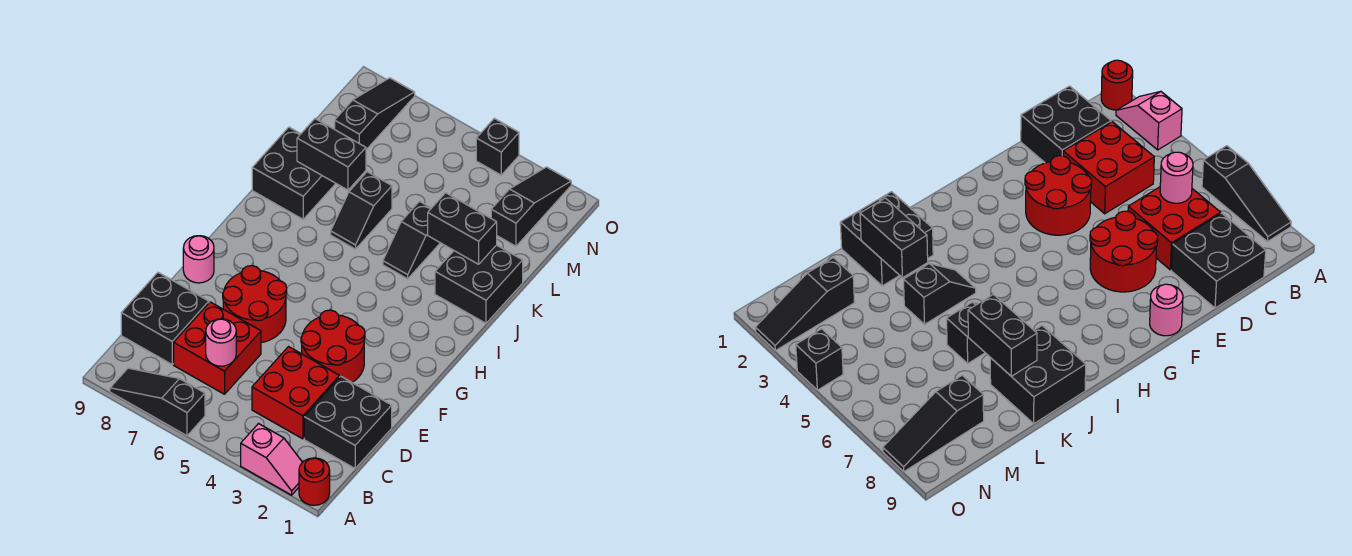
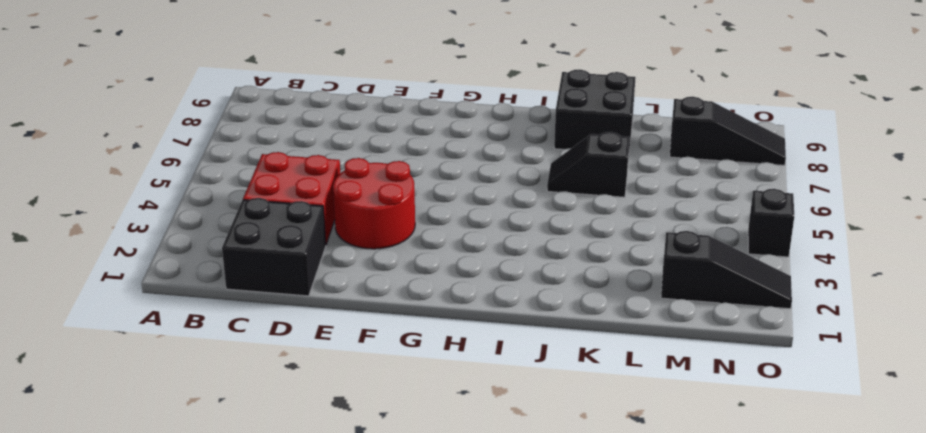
none -> red 1x1 round brick [299,458,330,505]
none -> pink 1x2 slope [241,424,302,495]
none -> black 1x3 slope [110,368,205,436]

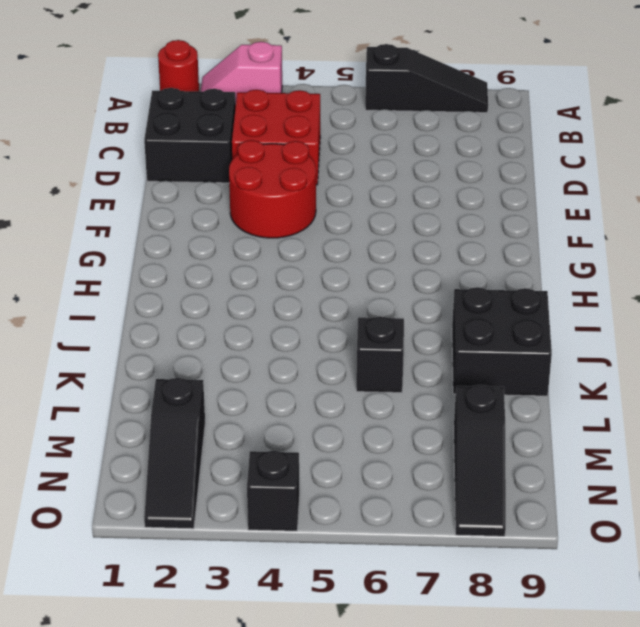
none -> red 2x2 brick [174,302,261,394]
none -> black 2x2 brick [121,273,209,364]
none -> red 2x2 round brick [223,266,287,343]

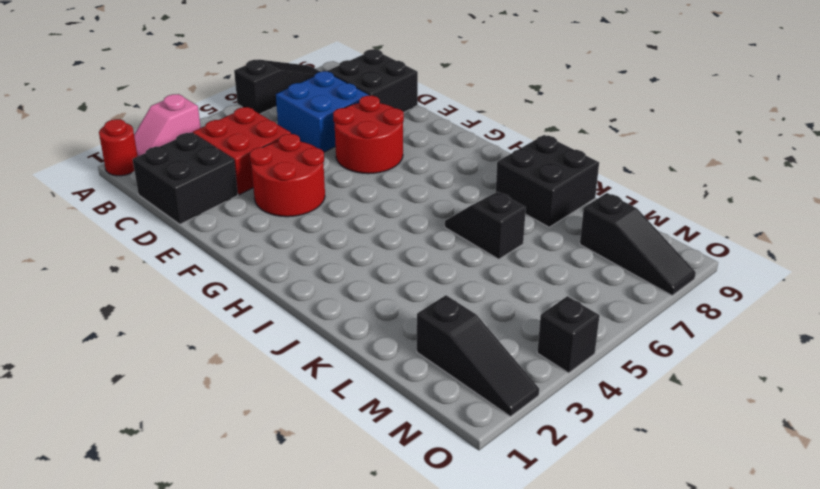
blue 2x2 brick [276,71,369,152] -> red 2x2 brick [174,302,261,394]
none -> pink 1x1 round brick [183,236,214,283]
none -> black 2x2 brick [435,245,523,323]
none -> black 1x2 slope [383,201,440,279]

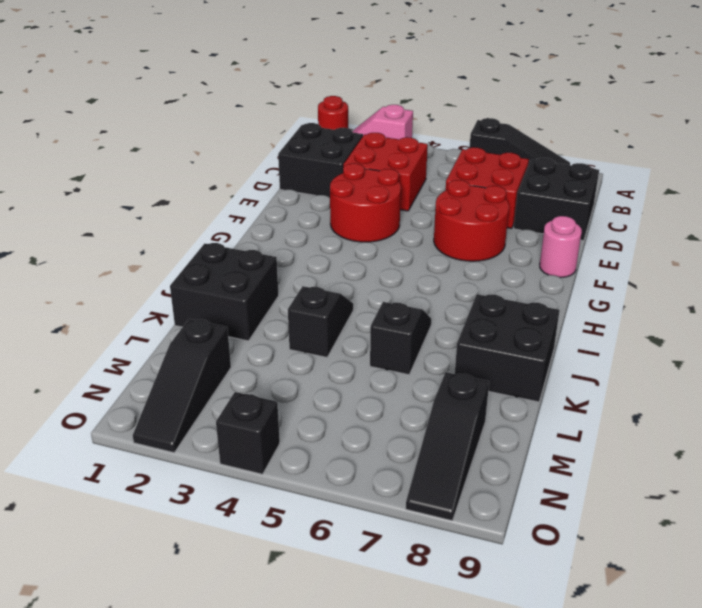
none -> pink 1x1 round brick [206,319,236,366]
none -> black 1x2 brick [428,193,497,264]
none -> black 1x2 brick [297,119,366,190]

